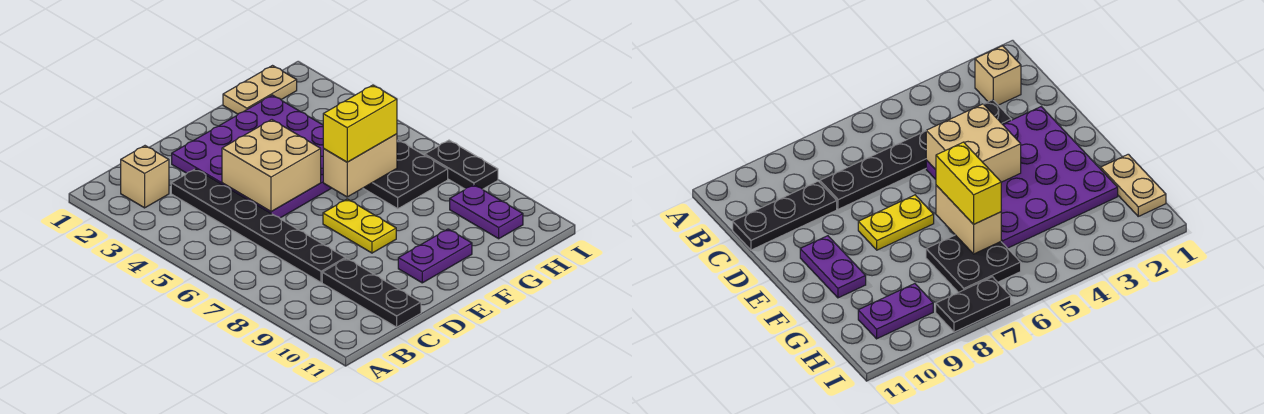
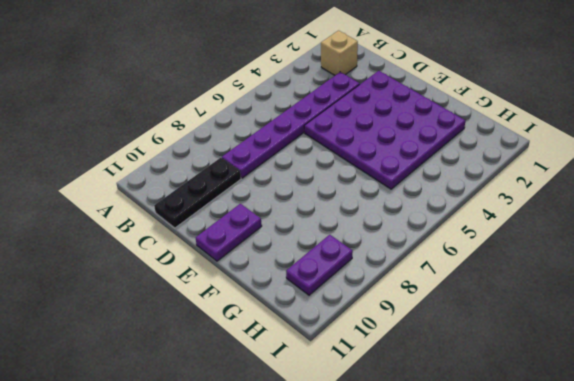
purple 1x6 plate [222,72,360,178] -> black 1x6 plate [171,169,345,283]
purple 1x2 plate [196,204,262,261] -> purple 1x2 plate turned to [398,229,472,283]
none -> yellow 1x2 plate [323,199,396,253]
none -> tan 1x2 plate [223,66,297,114]
none -> black 2x2 plate [363,140,448,209]

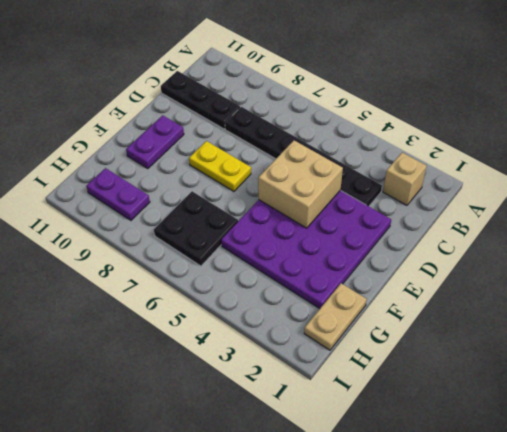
none -> black 1x2 plate [425,140,498,189]
none -> tan 1x2 brick [323,134,397,197]
none -> yellow 1x2 brick [323,85,397,162]

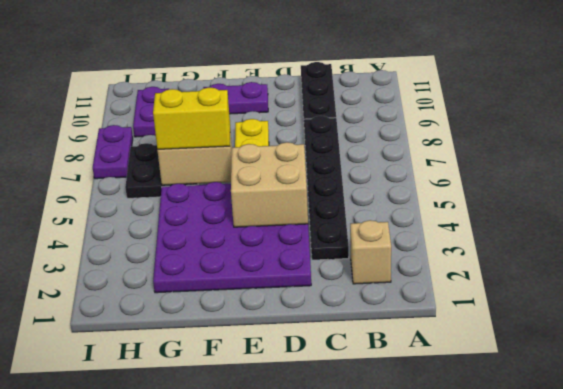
purple 1x2 plate [93,125,133,179] -> black 1x2 plate [425,140,498,189]
none -> tan 1x2 plate [223,66,297,114]

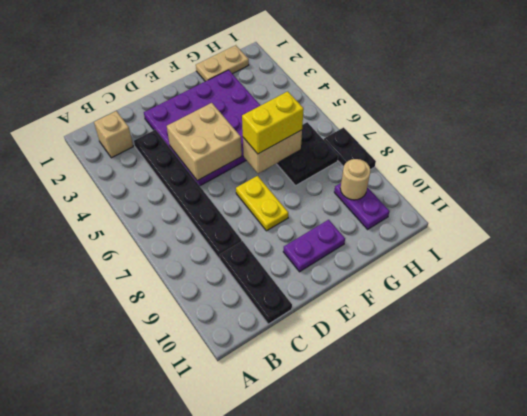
tan 1x1 round brick [340,159,370,200] -> none

